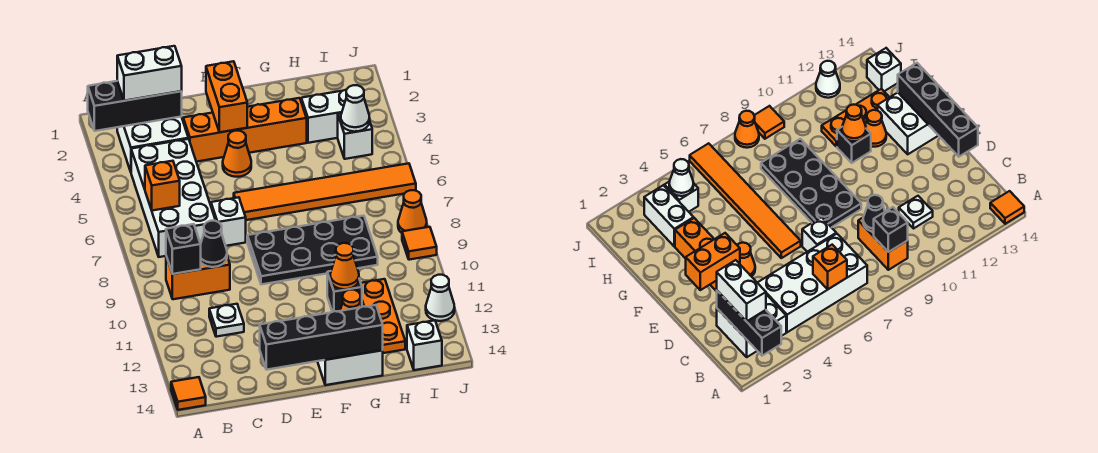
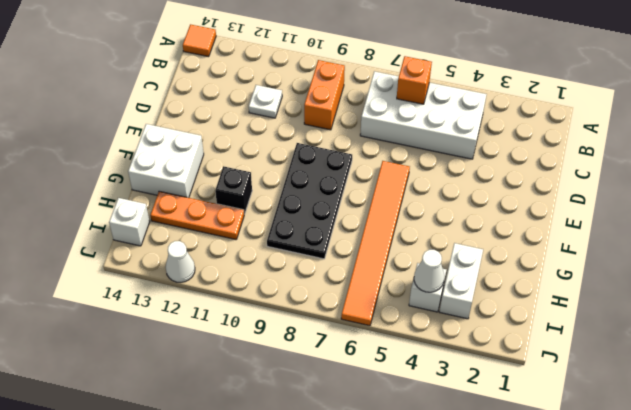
none -> white 2x2 brick [117,117,188,172]
none -> orange 1x4 brick [183,98,307,162]
none -> white 1x1 brick [211,197,246,246]

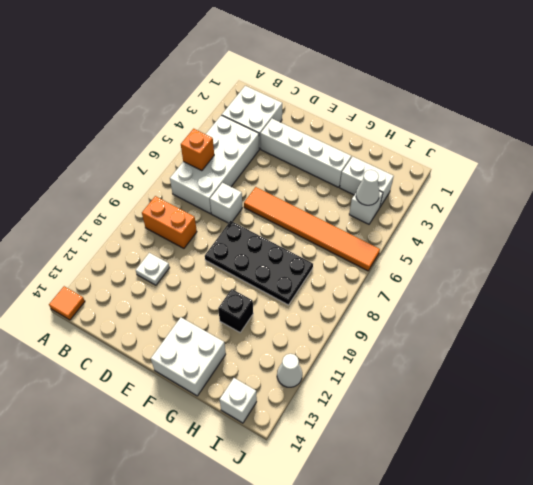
white 1x4 brick [261,119,351,187] -> orange 1x4 brick [183,98,307,162]
none -> orange 1x1 cone [223,131,251,177]
none -> orange 1x1 cone [340,290,362,311]
none -> orange 1x3 plate [361,279,405,353]

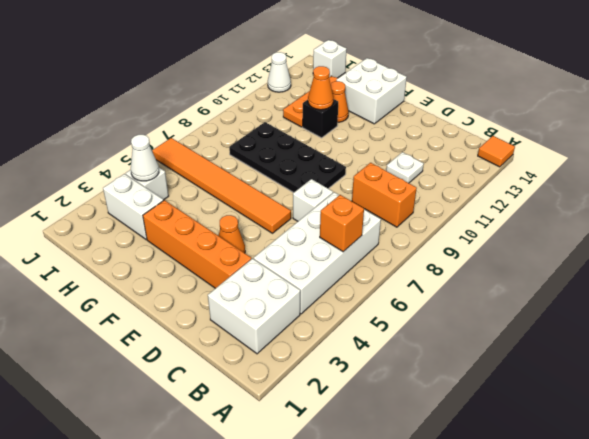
none -> orange 1x1 cone [398,190,427,233]
none -> orange 1x1 tile [402,227,437,260]
none -> black 1x3 brick [88,81,182,131]

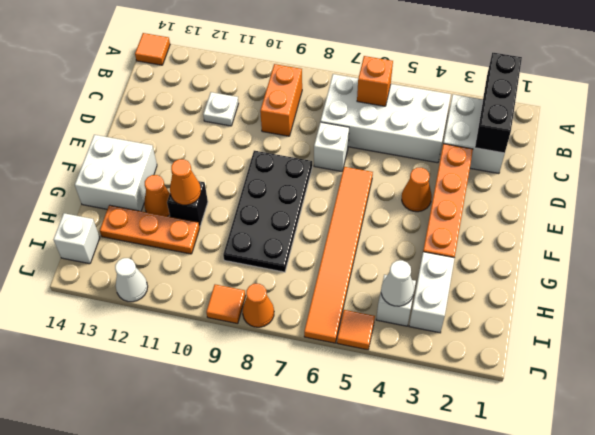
orange 1x1 tile [337,310,375,350] -> none
none -> black 1x1 brick [166,224,201,274]
none -> black 1x1 cone [201,221,227,267]
none -> black 1x4 brick [260,305,383,370]

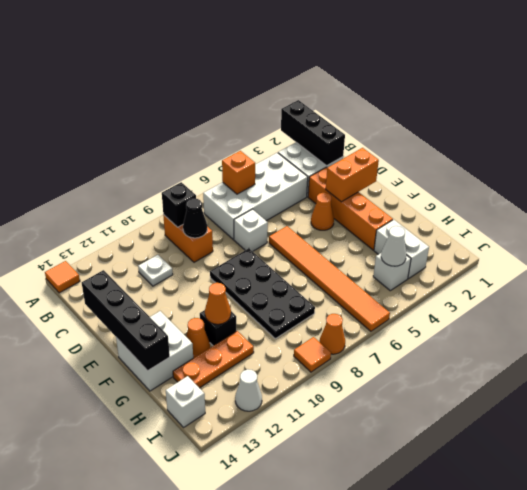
none -> white 1x2 brick [117,46,182,101]

